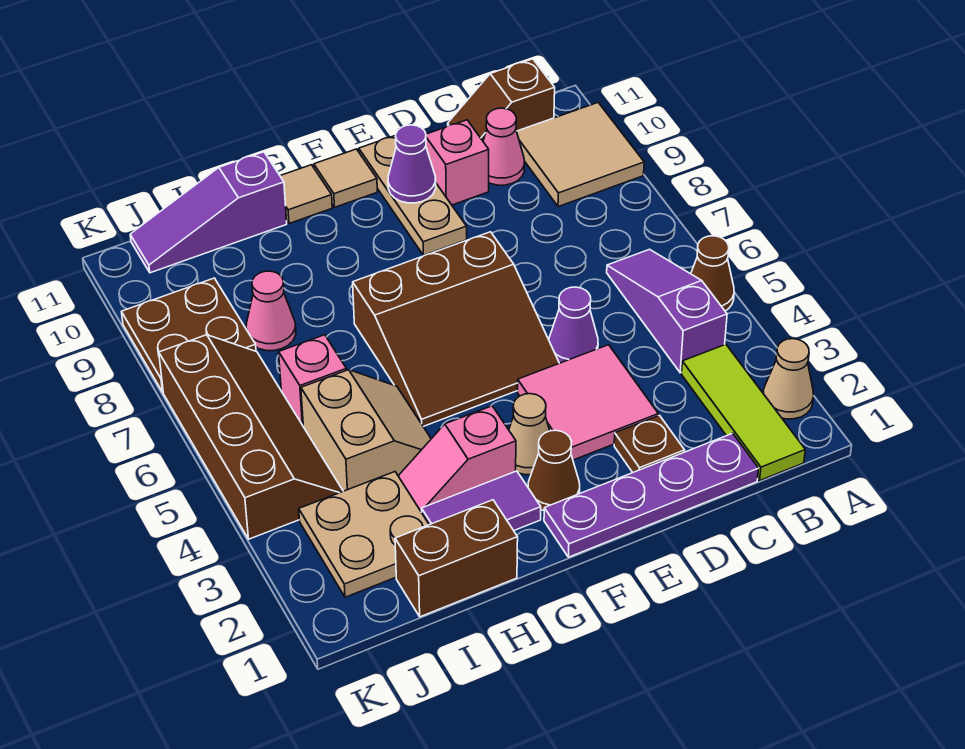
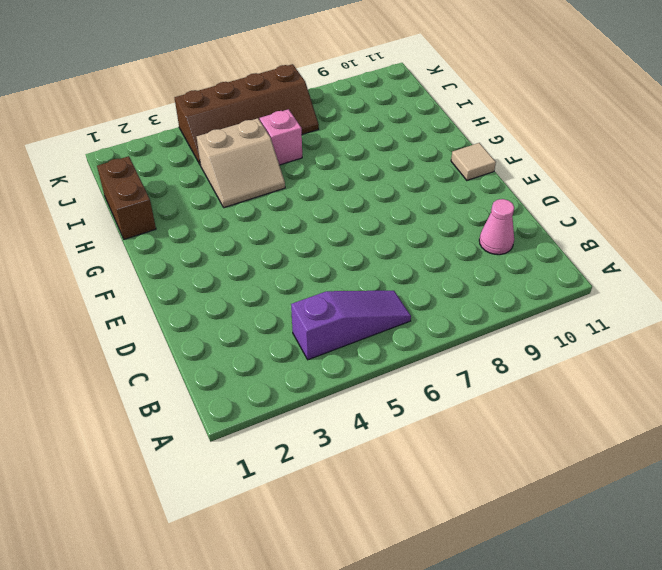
none -> tan 1x1 cone [763,339,814,419]
none -> brown 1x1 cone [691,236,734,311]
none -> tan 2x2 tile [517,103,644,207]

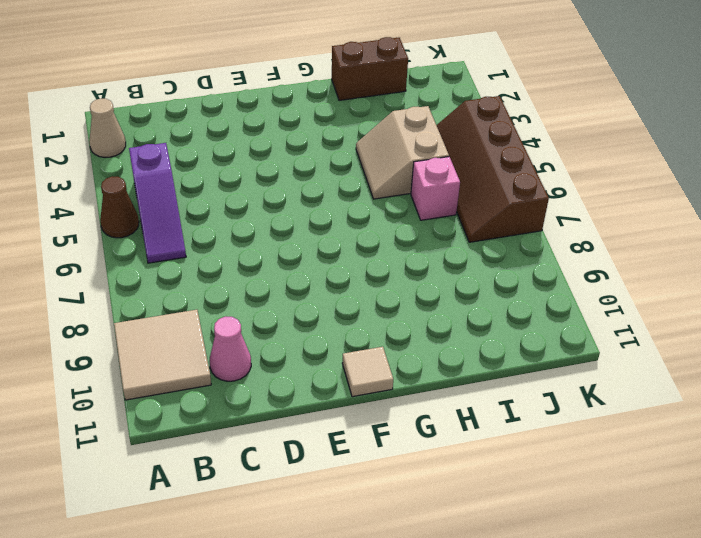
none -> lime 1x3 tile [682,344,805,480]
none -> brown 1x2 slope [448,59,555,141]
none -> purple 1x4 plate [544,433,759,557]

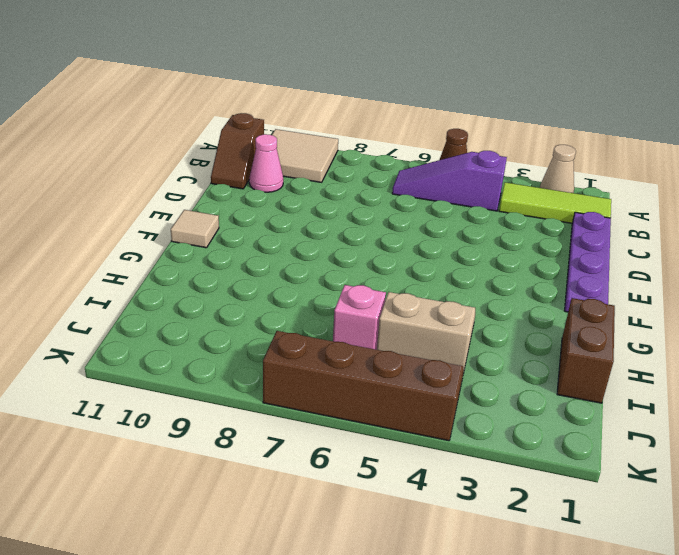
none -> brown 1x1 plate [614,416,685,472]
none -> pink 2x2 tile [518,345,658,460]
none -> purple 1x1 cone [549,287,598,363]

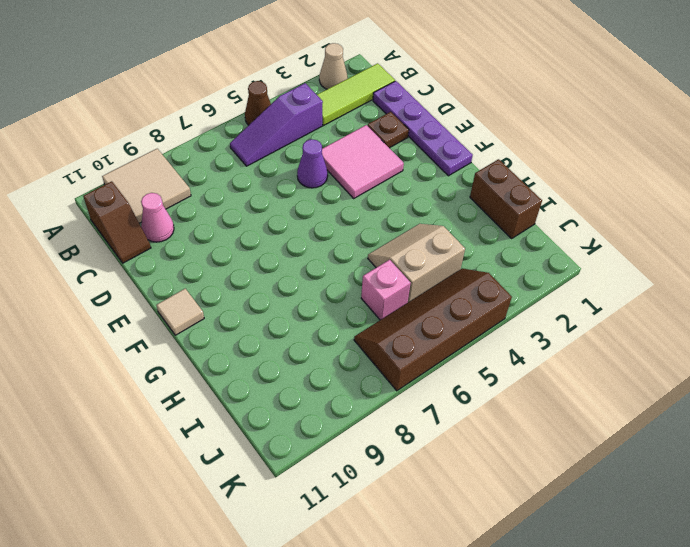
none -> pink 1x1 brick [426,120,489,205]
none -> brown 3x3 slope [353,232,559,427]
none -> tan 1x3 plate [359,135,467,255]

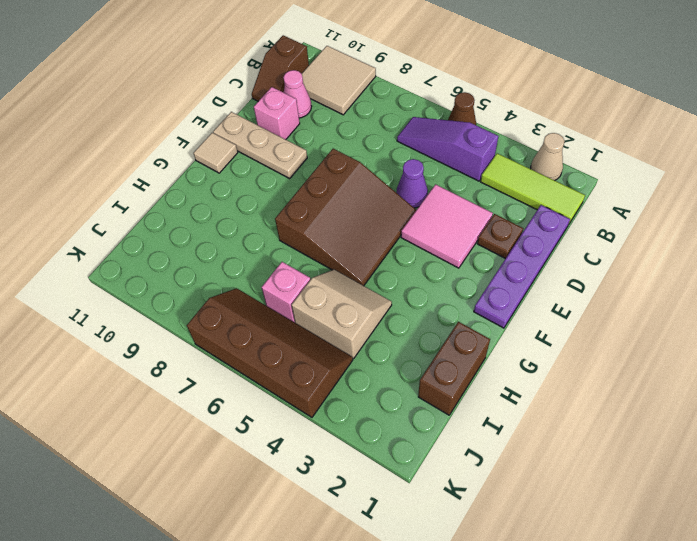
none -> brown 1x1 cone [528,430,580,510]
none -> tan 1x1 cone [509,394,550,475]
none -> purple 1x2 tile [422,471,541,530]

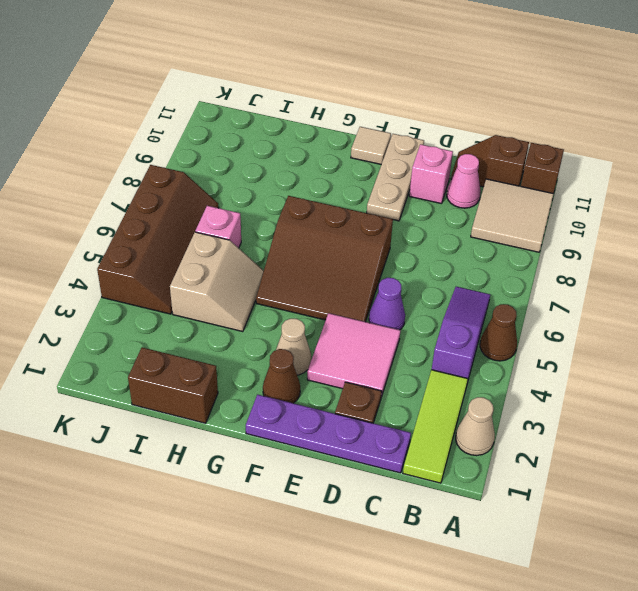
brown 1x1 brick [521,143,564,194] -> none
none -> purple 1x2 tile [422,471,541,530]
none -> pink 1x2 slope [399,406,516,512]
none -> tan 1x1 tile [280,165,332,223]

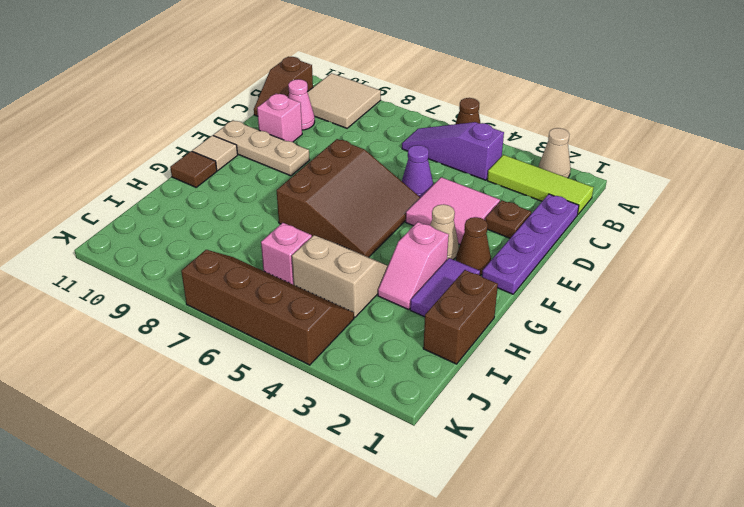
brown 1x1 tile [170,151,217,187] -> tan 1x1 tile [280,165,332,223]
none -> purple 1x3 slope [130,152,287,273]
none -> tan 2x2 plate [299,472,429,597]
none -> pink 1x1 cone [246,271,296,351]

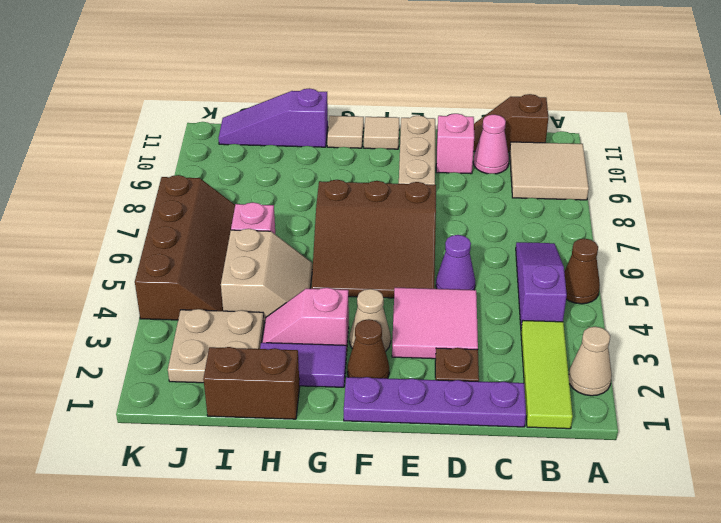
none -> pink 1x1 cone [246,271,296,351]
none -> brown 2x2 plate [121,278,256,392]
none -> purple 1x1 cone [388,125,436,203]

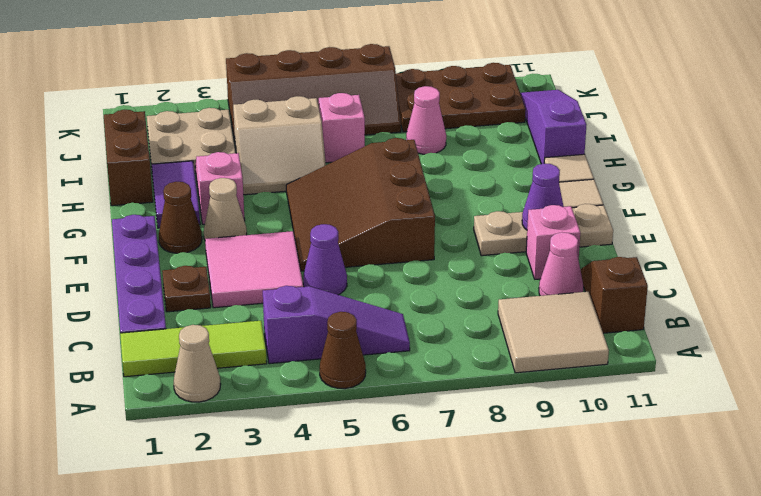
brown 2x3 plate [396,63,526,132] -> brown 2x2 plate [121,278,256,392]

